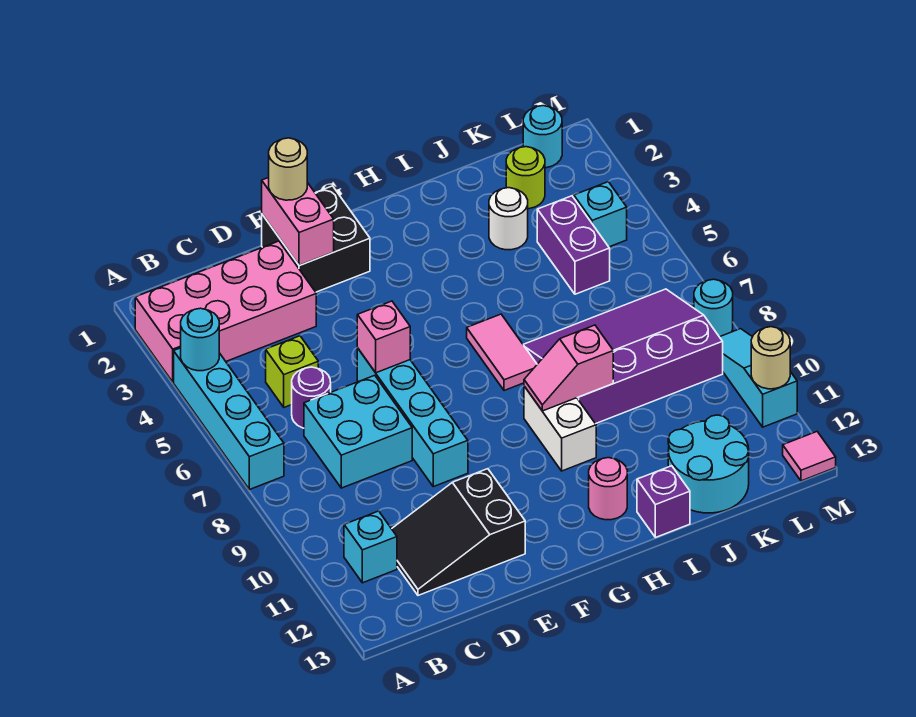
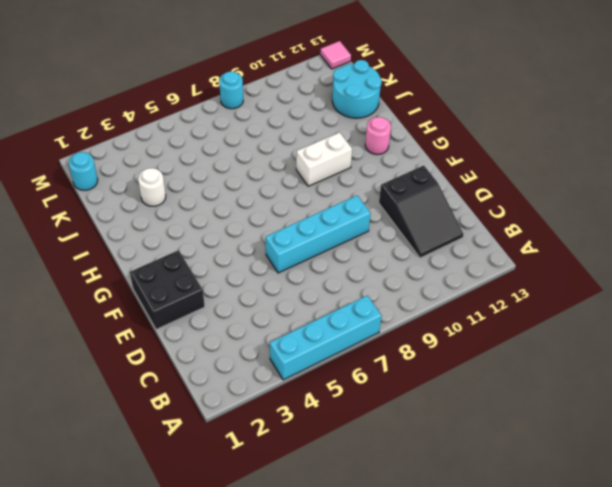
none -> pink 2x4 brick [135,241,316,382]
none -> cyan 1x1 brick [344,511,397,583]
none -> lime 1x1 brick [266,336,318,407]

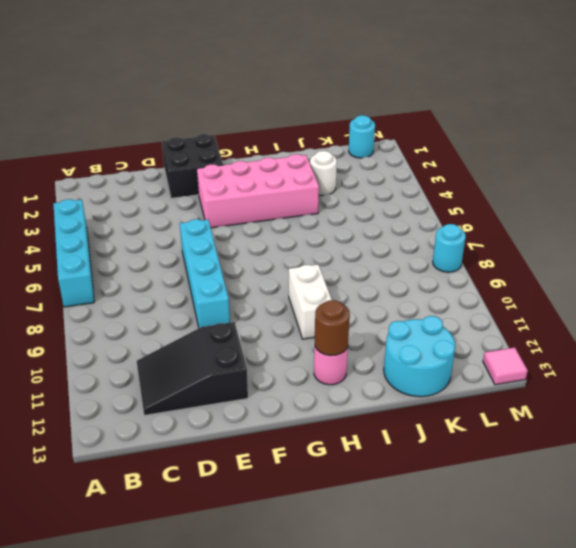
pink 2x4 brick [197,154,319,228] -> pink 2x4 brick moved to [135,241,316,382]
brown 1x1 round brick [315,300,350,356] -> none
none -> cyan 1x1 brick [344,511,397,583]
none -> lime 1x1 brick [266,336,318,407]
none -> purple 1x1 round brick [292,367,331,428]

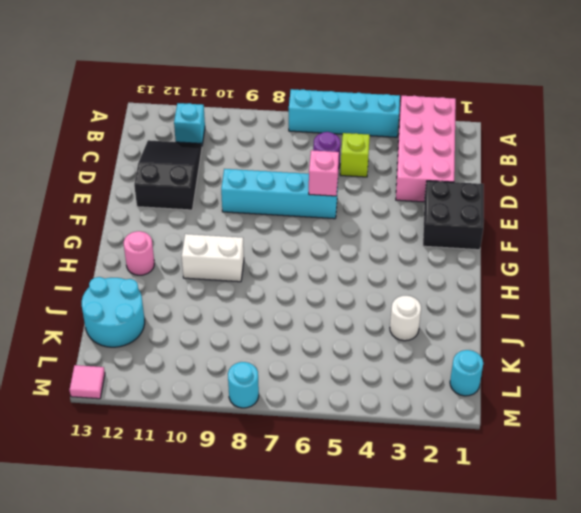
none -> cyan 2x2 brick [304,375,412,488]
none -> pink 1x2 tile [467,314,537,391]
none -> purple 3x4 slope [523,289,723,424]

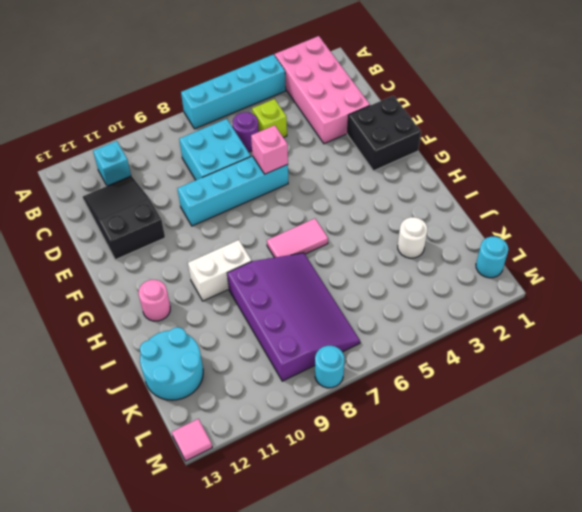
none -> purple 1x1 brick [637,466,690,538]
none -> lime 1x1 round brick [506,147,545,209]
none -> purple 1x2 brick [537,196,610,294]

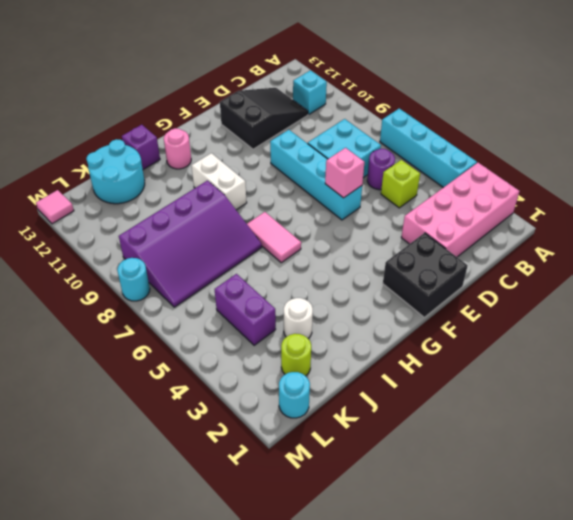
none -> cyan 1x1 brick [574,182,627,247]
none -> cyan 1x3 slope [720,329,797,427]
none -> cyan 1x1 round brick [181,308,219,371]

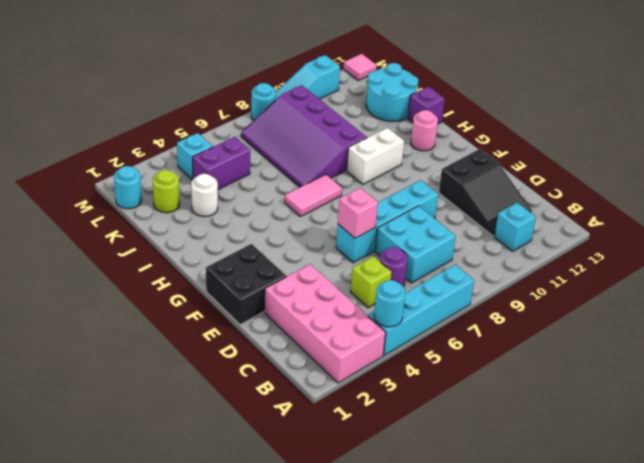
none -> pink 1x2 brick [262,178,334,266]
none -> pink 1x2 slope [524,325,613,411]
none -> tan 1x1 round brick [751,327,790,389]

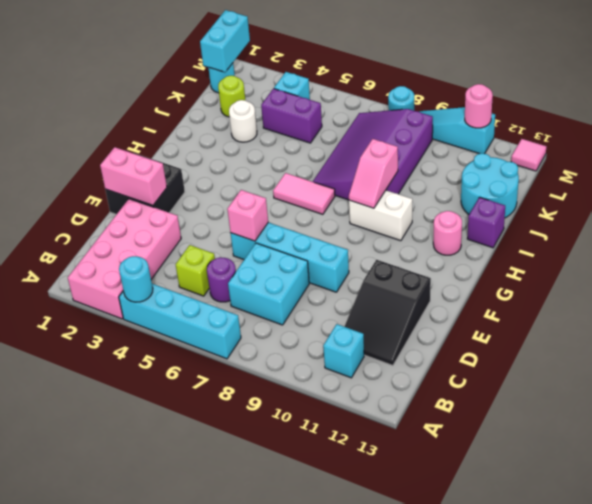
cyan 1x2 brick [200,10,250,72] -> none
pink 1x1 round brick [465,84,493,128] -> tan 1x1 round brick [751,327,790,389]
none -> tan 1x1 round brick [269,138,307,200]

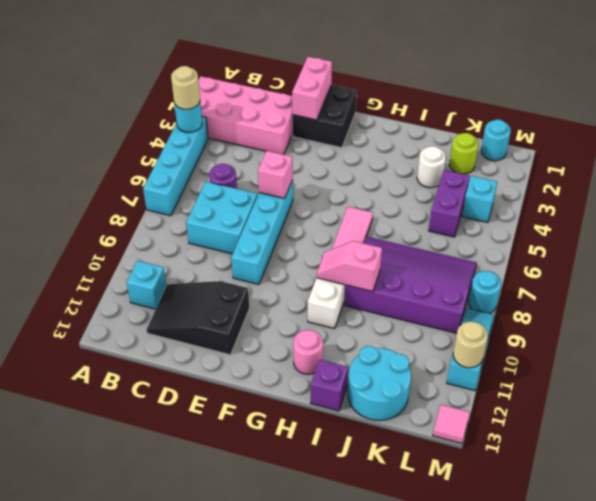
tan 1x1 round brick [171,66,200,109] -> tan 1x1 round brick moved to [269,138,307,200]
none -> lime 1x1 brick [266,336,318,407]

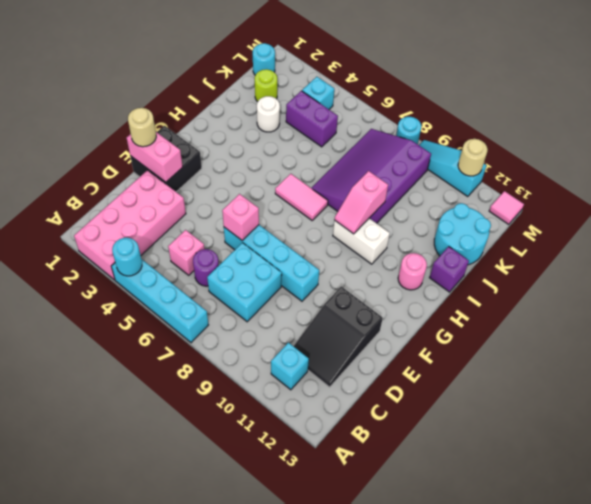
pink 1x1 brick [168,230,204,275] -> lime 1x1 brick [266,336,318,407]

